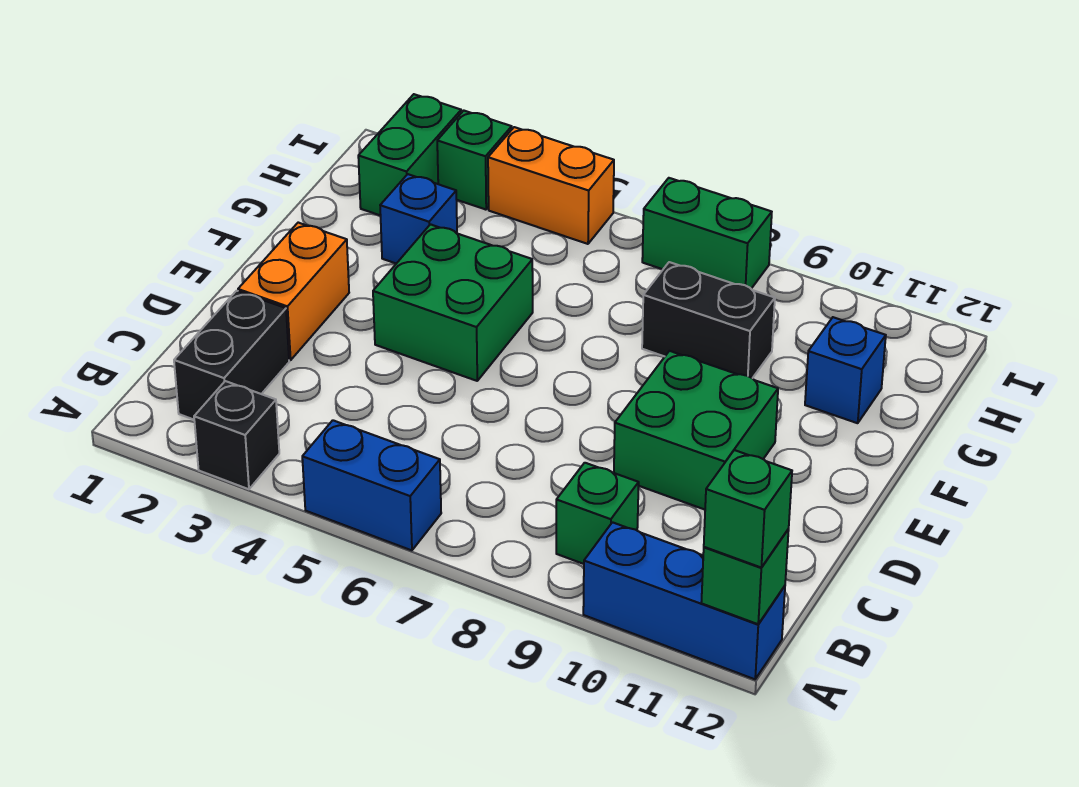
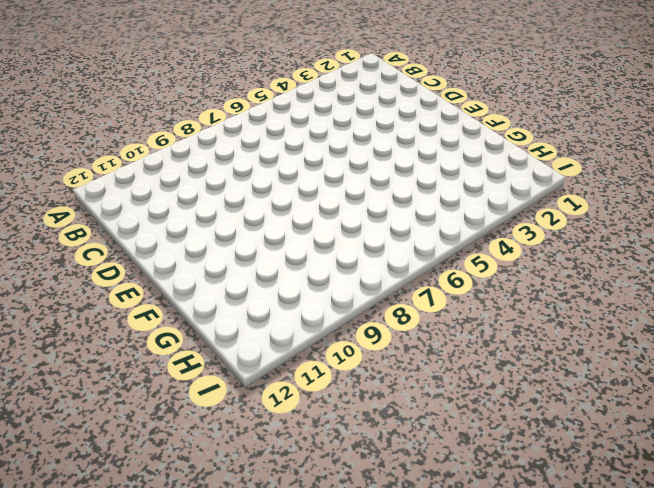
none -> black 1x1 brick [194,381,279,489]
none -> blue 1x2 brick [302,420,441,550]
none -> blue 1x3 brick [583,522,785,679]

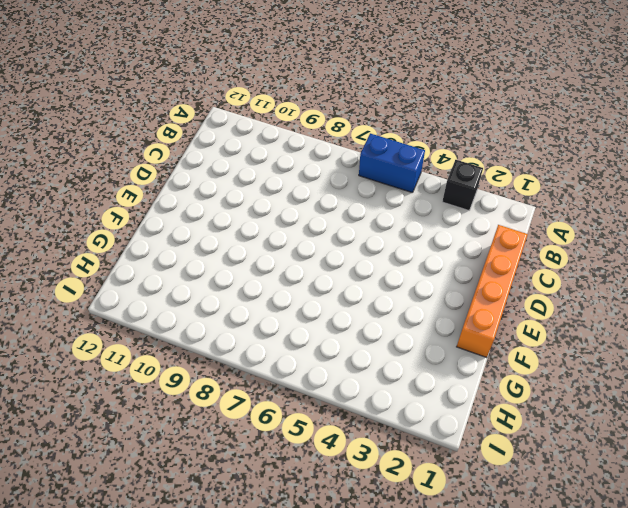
orange 1x4 brick [457,225,528,358] -> none
none -> blue 1x3 brick [583,522,785,679]
none -> black 1x2 brick [174,291,289,420]
none -> green 1x1 brick [556,463,639,564]

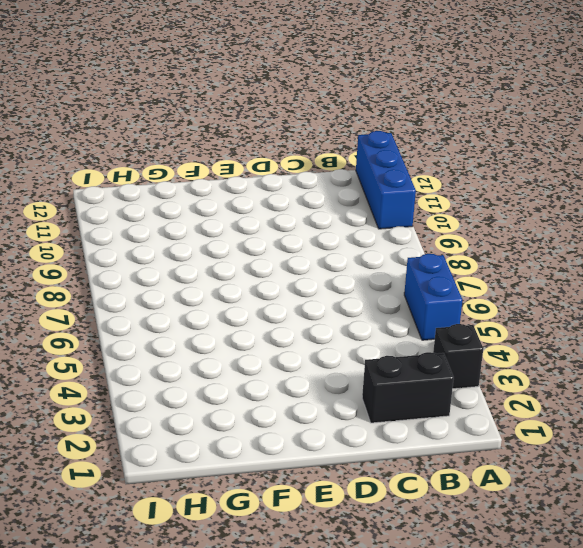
none -> green 1x1 brick [556,463,639,564]
none -> orange 1x2 brick [238,223,349,360]
none -> green 2x2 brick [614,351,778,510]

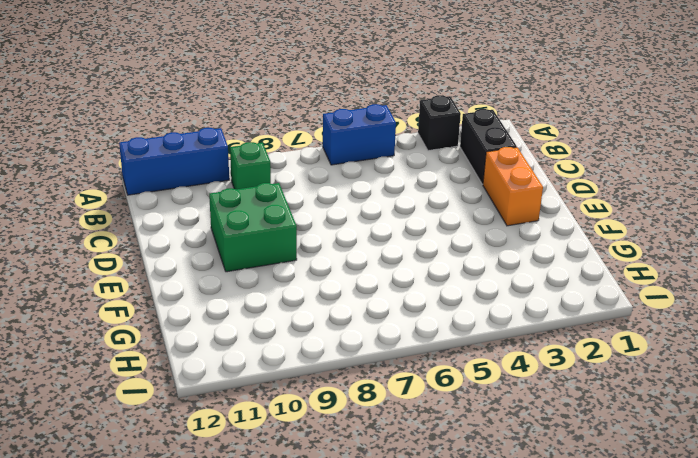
none -> green 2x2 brick [373,224,533,381]
none -> blue 1x1 brick [380,174,457,264]
none -> black 1x2 brick [642,262,775,378]

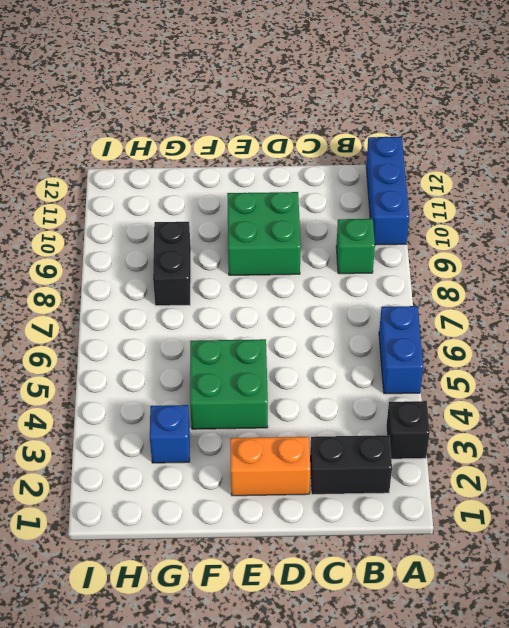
none -> blue 1x1 brick [805,317,886,423]
none -> green 1x2 brick [358,94,461,216]
none -> green 1x1 brick [437,111,512,210]

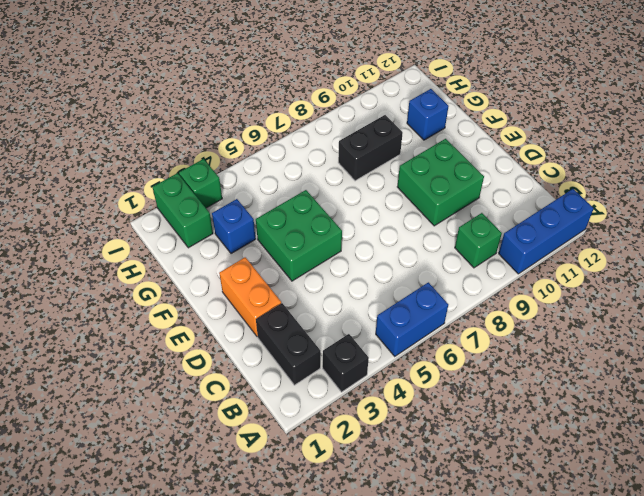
none -> orange 1x2 brick [488,127,614,244]
none -> green 1x2 brick [642,178,772,289]
none -> green 1x1 brick [701,529,789,624]

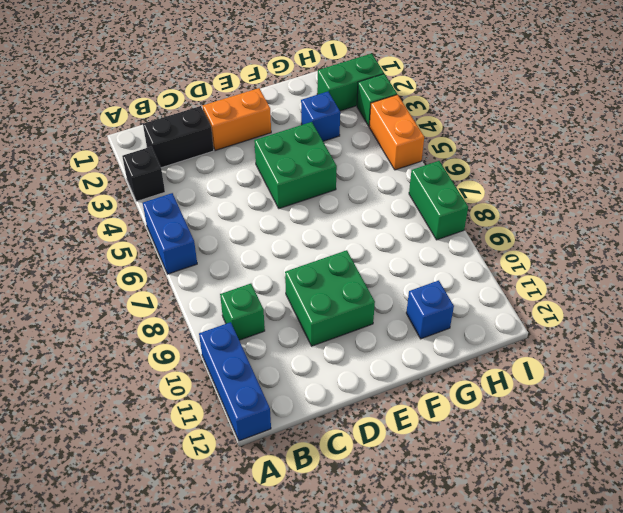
none -> black 1x2 brick [642,262,775,378]
none -> green 1x1 brick [701,529,789,624]
none -> green 1x1 brick [704,450,792,567]

